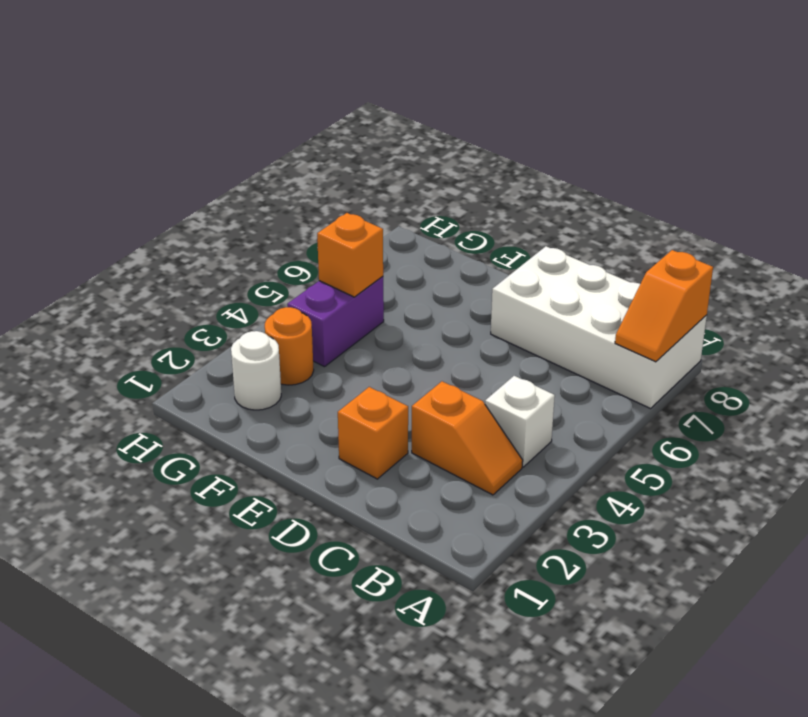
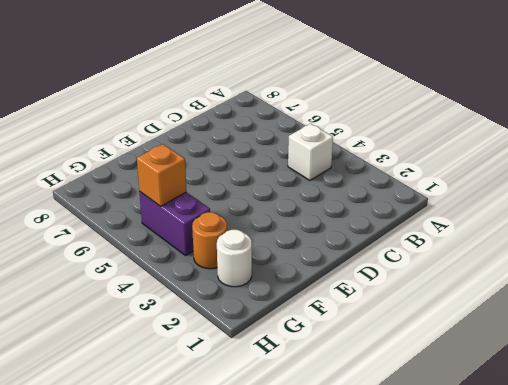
none -> white 2x4 brick [491,246,707,408]
none -> orange 1x2 slope [412,381,523,495]

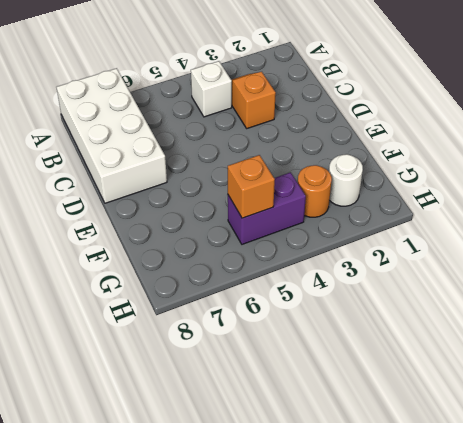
none -> orange 1x1 brick [338,387,408,479]
none -> orange 1x2 slope [615,250,713,362]

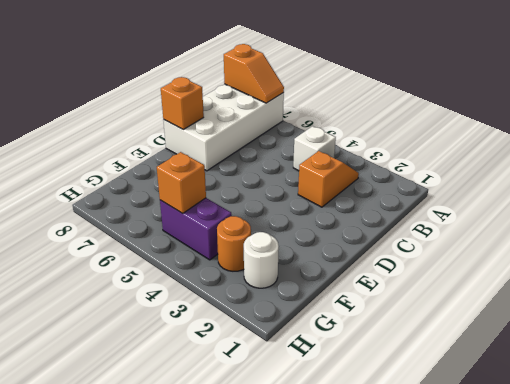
orange 1x1 brick [161,77,204,129] -> orange 1x1 brick moved to [338,387,408,479]

